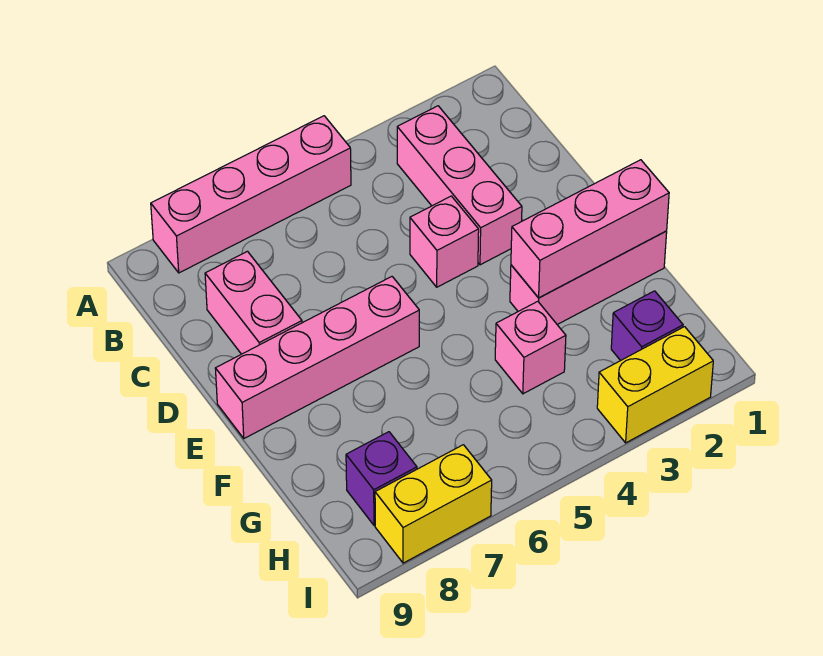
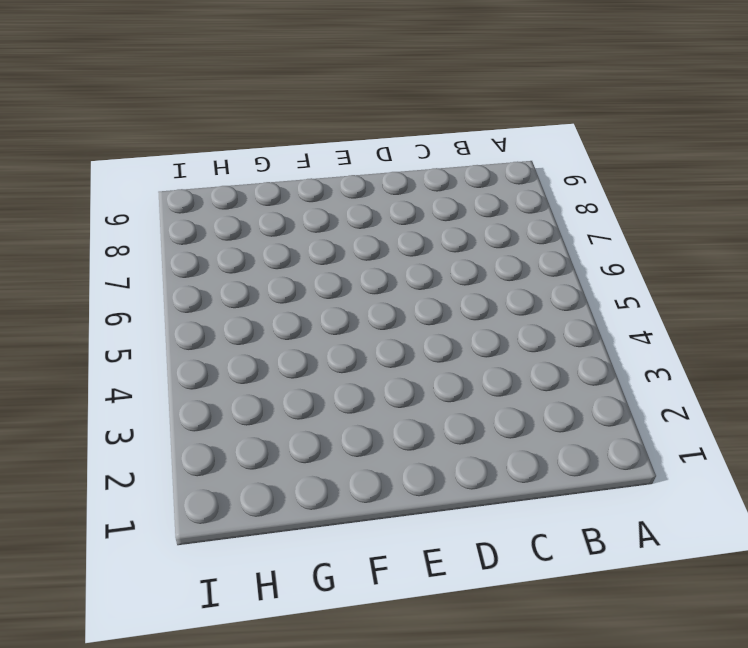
none -> pink 1x4 brick [151,116,351,273]
none -> pink 1x3 brick [397,106,522,265]
none -> pink 1x2 brick [205,251,302,354]

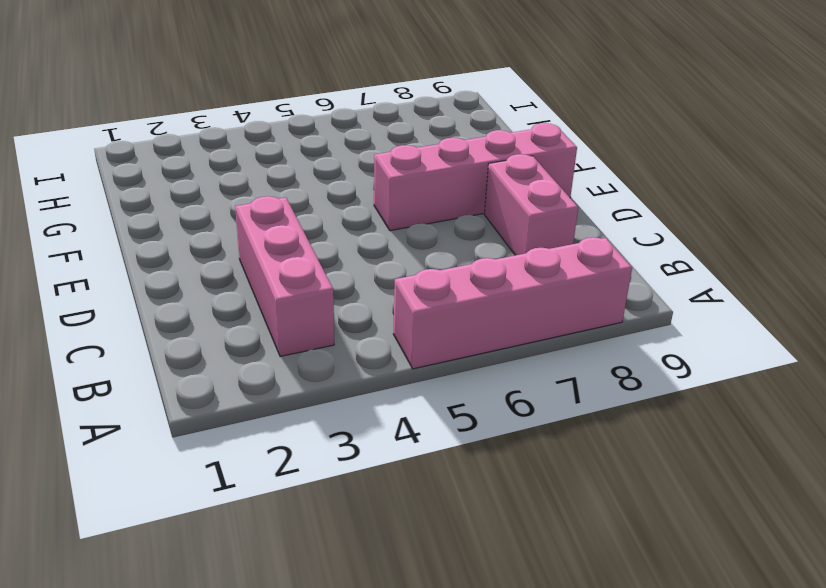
none -> pink 1x1 brick [410,196,479,287]
none -> pink 1x3 brick [510,231,667,325]
none -> pink 1x1 brick [495,301,566,394]

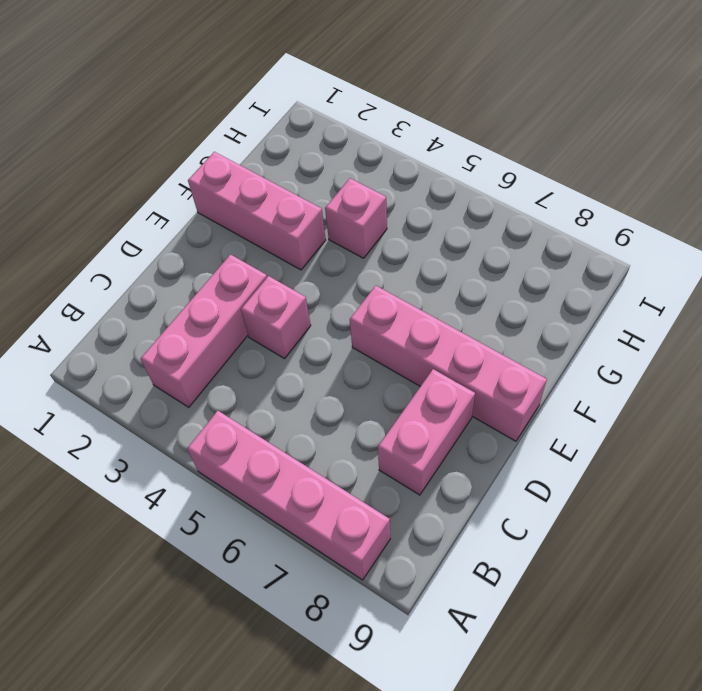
none -> purple 1x1 brick [611,291,683,361]
none -> purple 1x1 brick [346,432,417,526]
none -> yellow 1x2 brick [597,327,713,443]

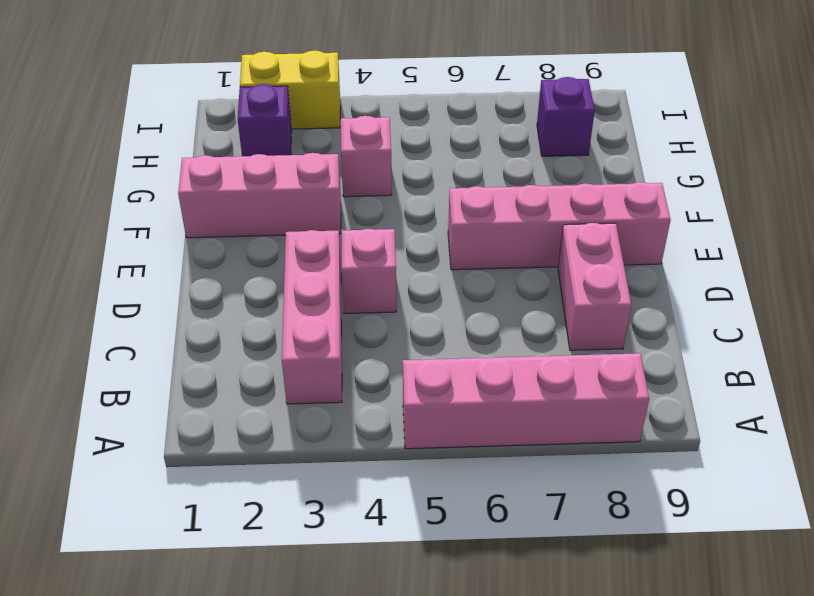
none -> yellow 1x2 brick [375,445,492,563]
none -> pink 1x3 brick [511,160,669,298]

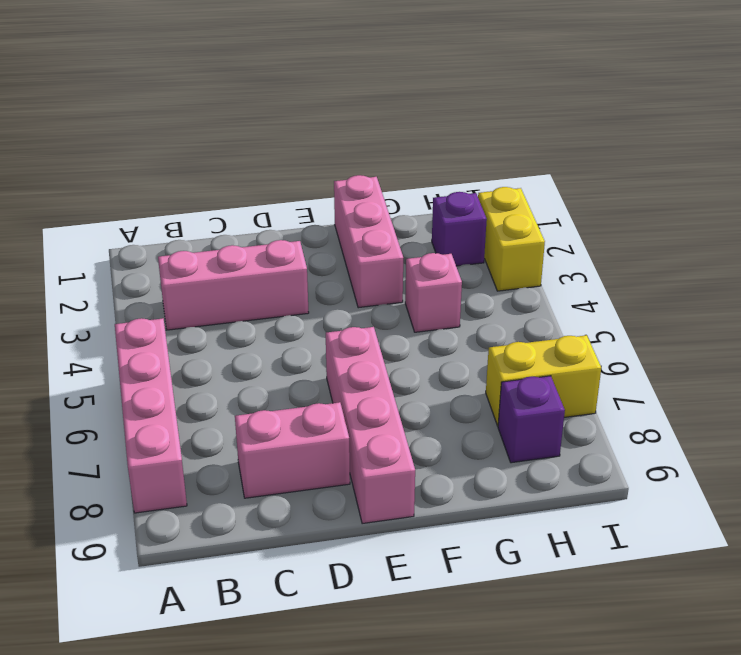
yellow 1x2 brick [486,335,601,426] -> yellow 1x2 brick turned to [375,445,492,563]
none -> pink 1x1 brick [410,196,479,287]
none -> pink 1x3 brick [511,160,669,298]

